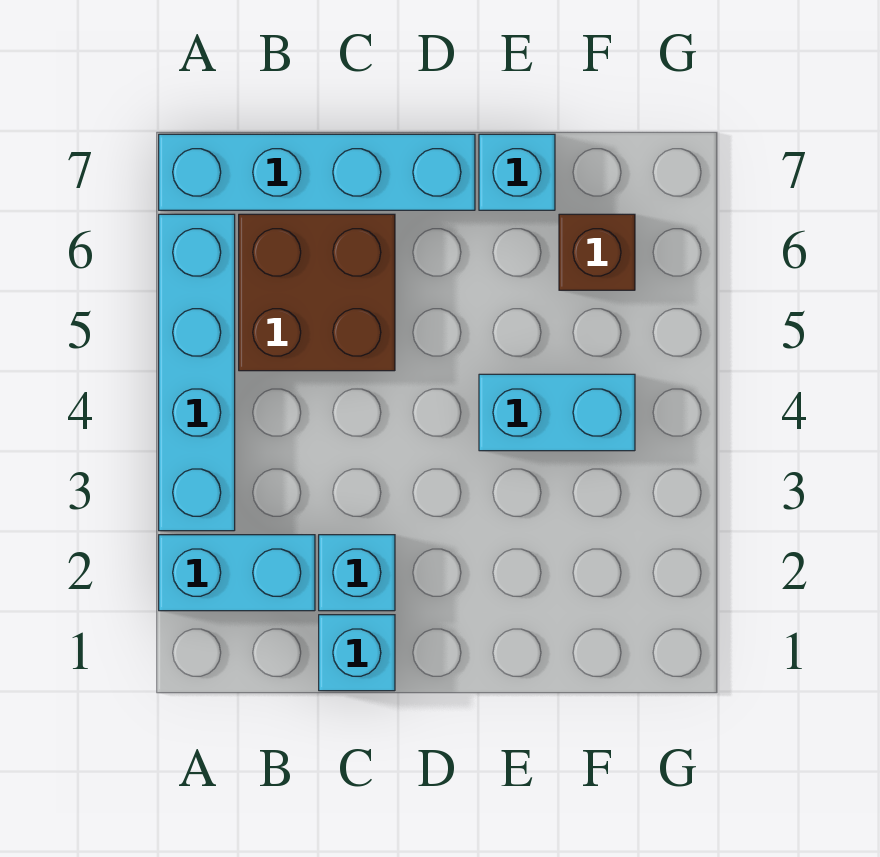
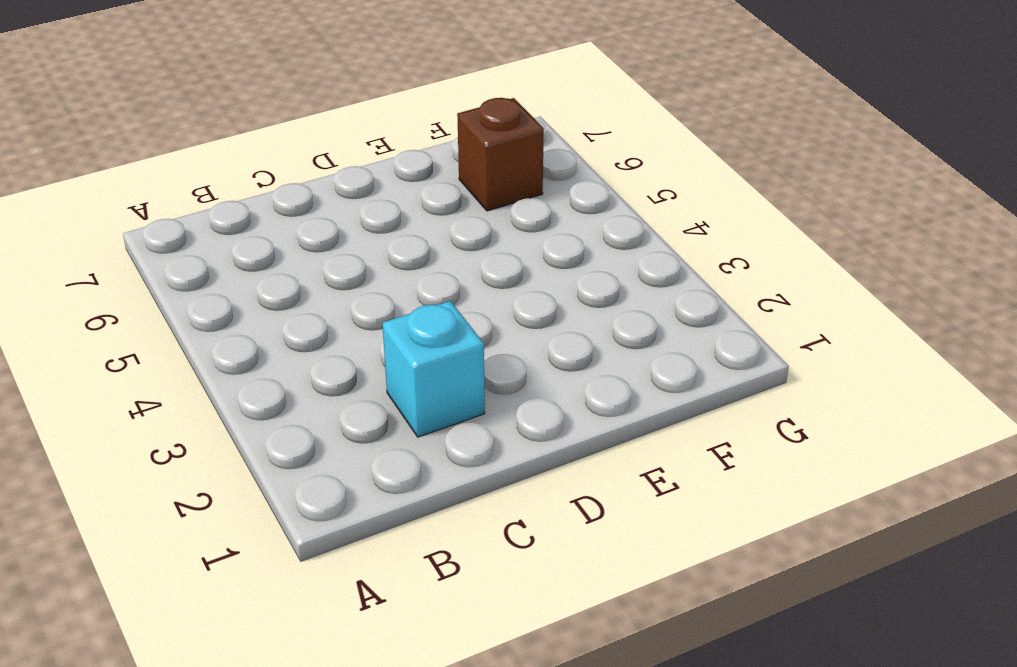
none -> cyan 1x2 brick [159,535,315,611]
none -> cyan 1x4 brick [159,214,235,531]

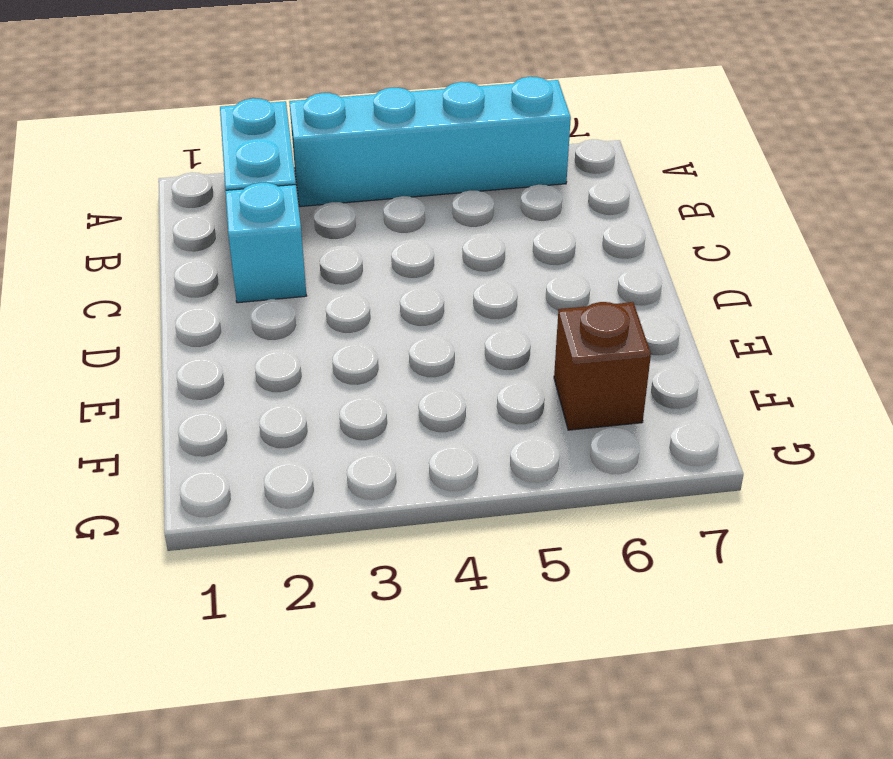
none -> cyan 1x4 brick [159,134,475,210]
none -> brown 2x2 brick [239,214,395,371]

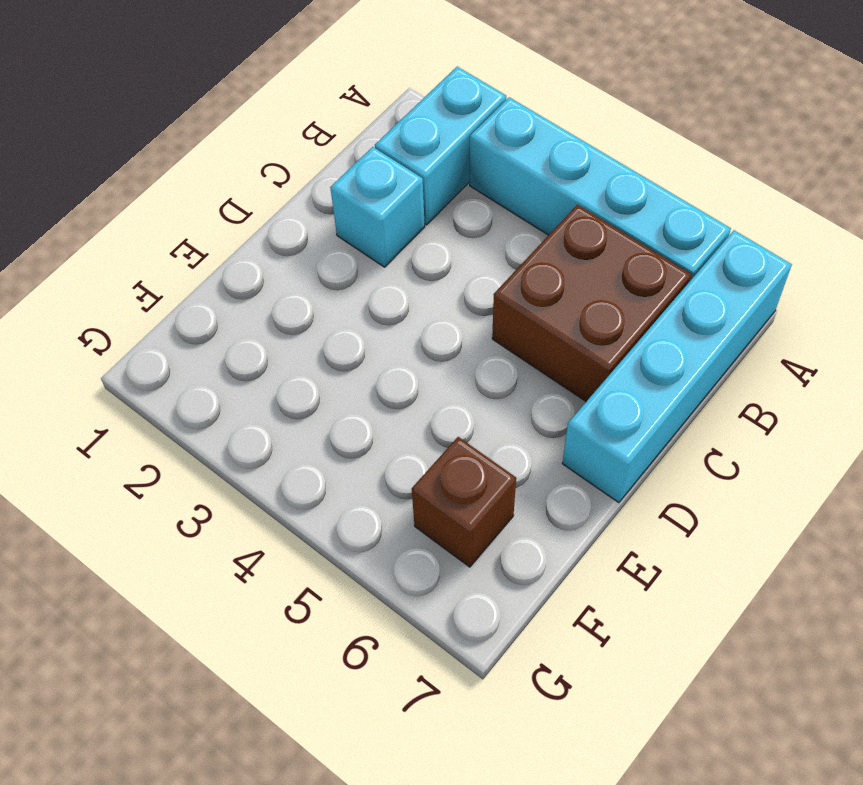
none -> cyan 1x1 brick [319,615,395,691]
none -> cyan 1x2 brick [479,374,635,451]

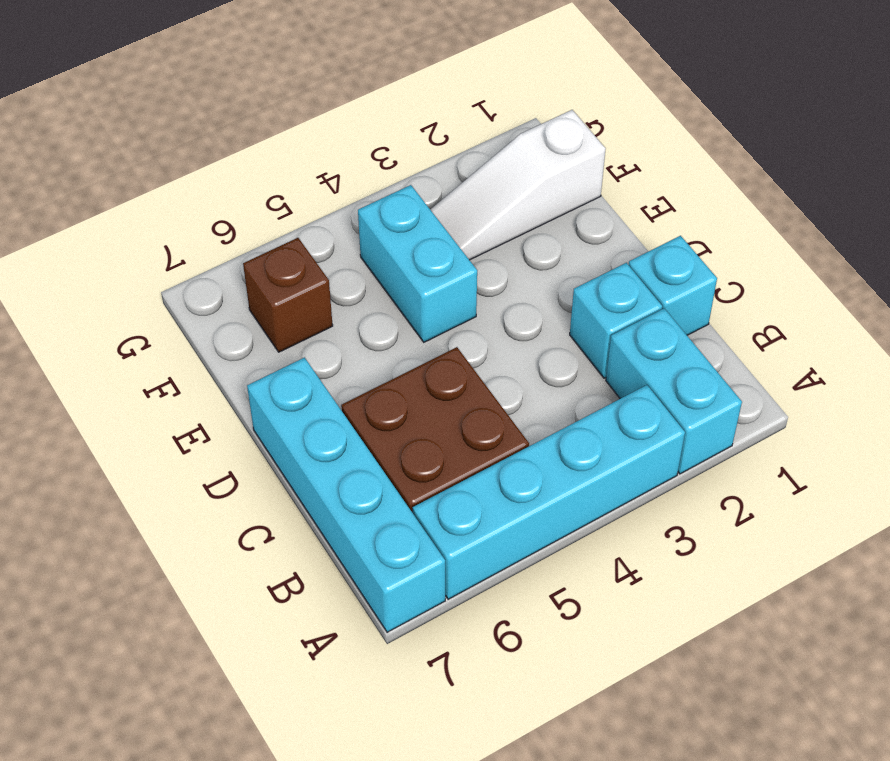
white 1x3 slope [430,110,605,260] -> none
none -> cyan 1x1 brick [479,134,555,210]

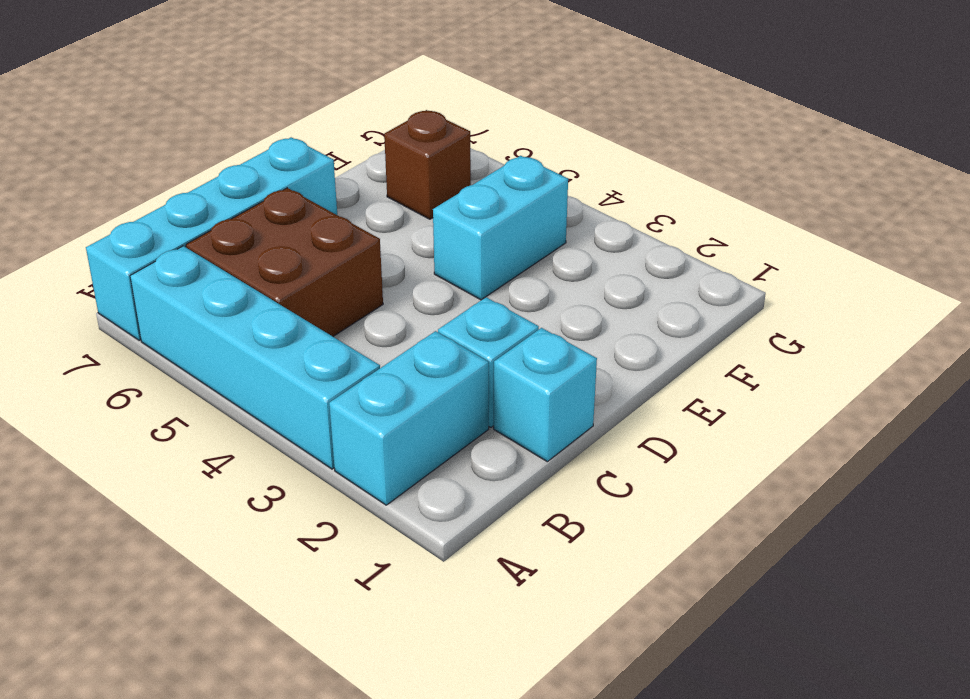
none -> cyan 1x1 brick [479,134,555,210]

